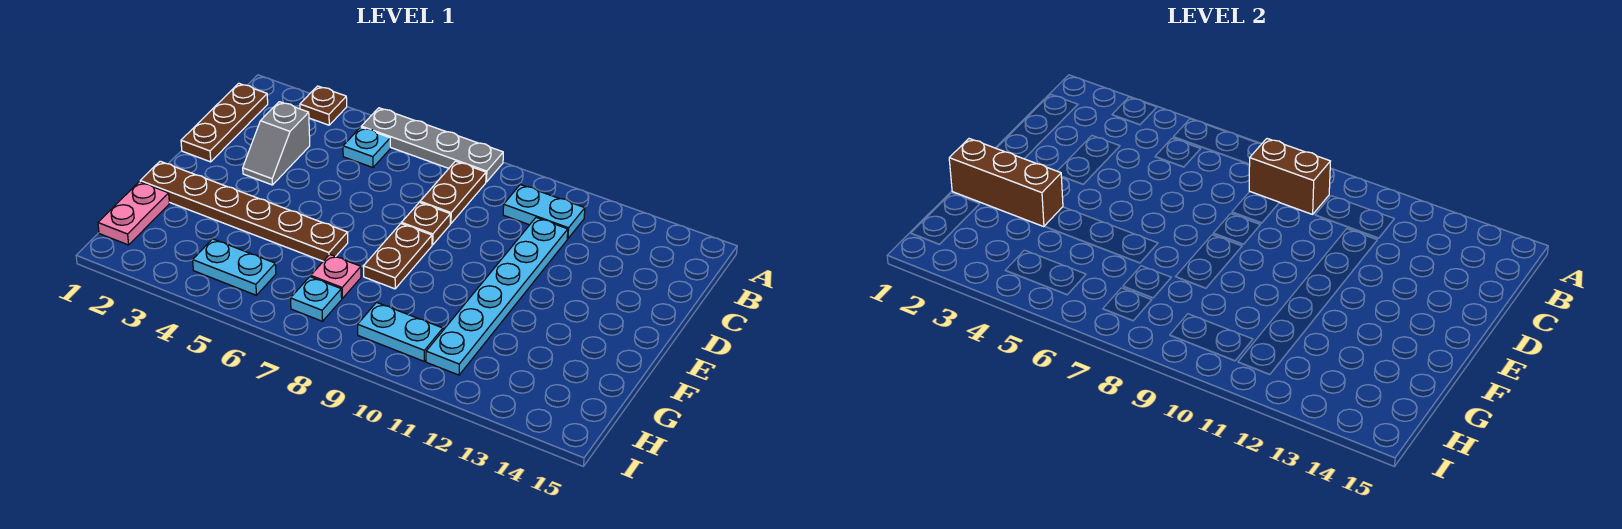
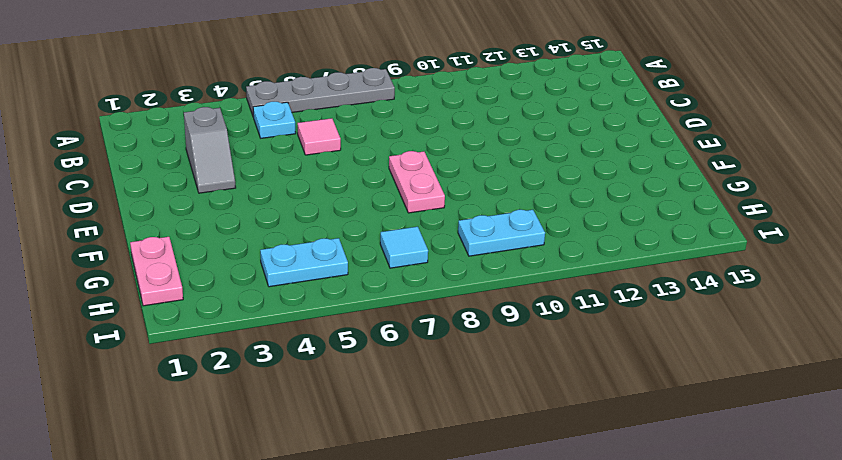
pink 1x1 tile [297,118,341,155] -> none
pink 1x2 plate [389,151,445,213] -> brown 1x2 plate [363,224,432,289]
cyan 1x1 tile [380,227,428,268] -> cyan 1x1 plate [291,277,342,321]
none -> brown 1x1 plate [300,86,347,125]
none -> brown 1x3 plate [181,83,268,162]
none -> brown 1x2 plate [420,161,486,224]

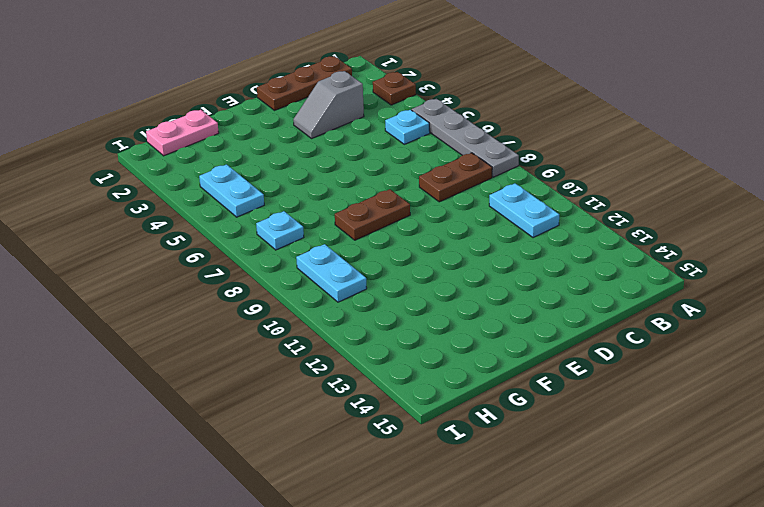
none -> cyan 1x6 plate [426,218,568,375]
none -> brown 1x1 plate [402,202,450,245]
none -> brown 1x6 plate [140,161,348,261]

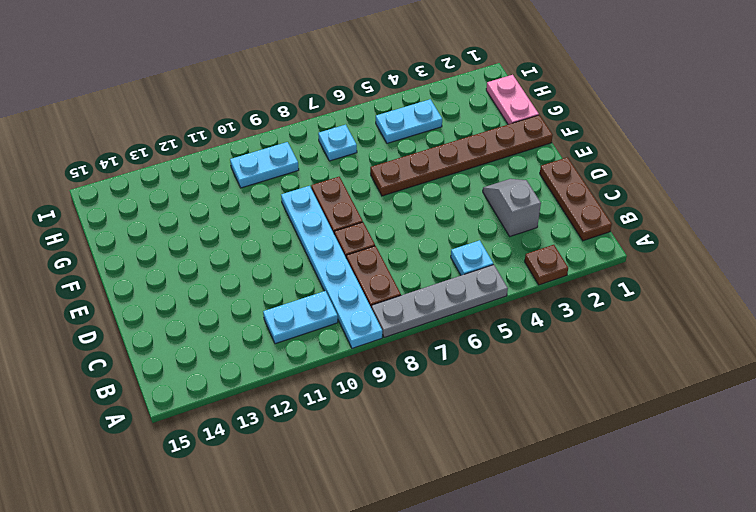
cyan 1x6 plate [281,186,382,348] -> cyan 1x6 plate moved to [426,218,568,375]
none -> pink 1x1 plate [311,254,361,298]
none -> brown 1x2 brick [1249,139,1330,214]
none -> brown 1x3 brick [949,139,1063,227]

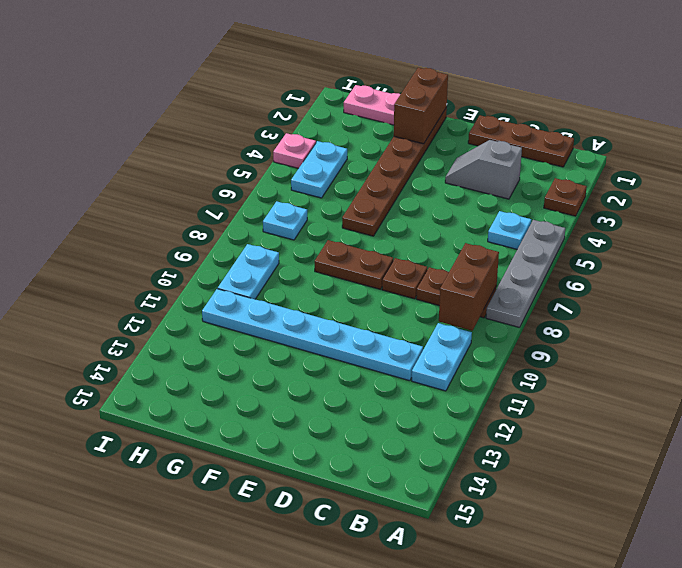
brown 1x2 brick [394,68,448,144] -> brown 1x3 brick [949,139,1063,227]
pink 1x1 plate [273,133,316,168] -> pink 1x1 plate moved to [311,254,361,298]

